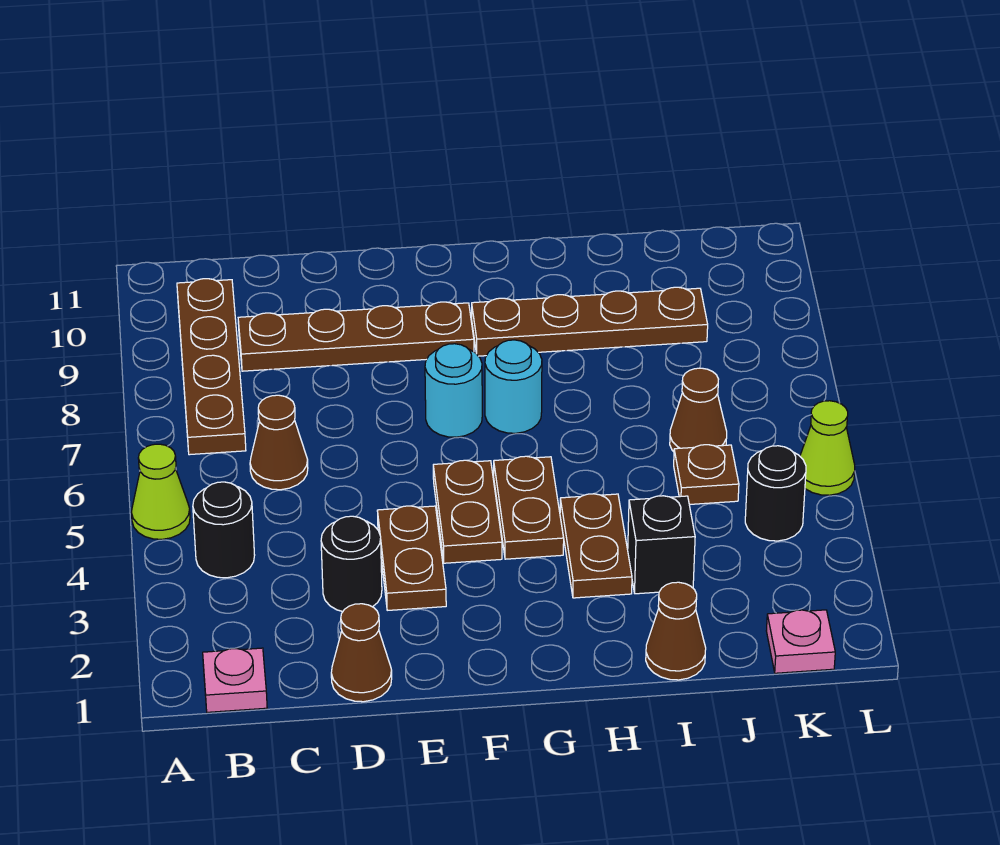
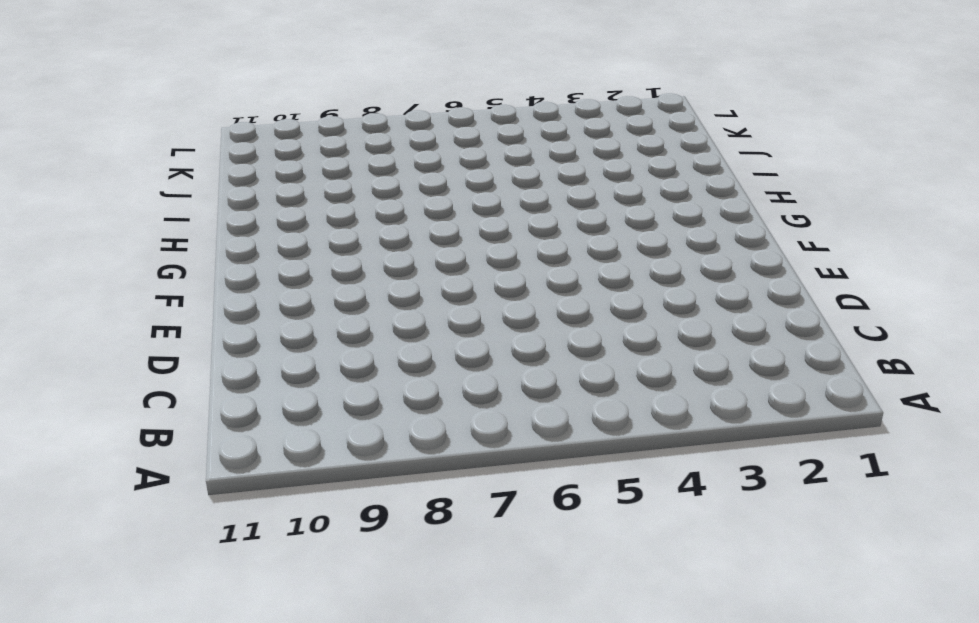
none -> lime 1x1 cone [131,444,190,539]
none -> pink 1x1 plate [203,648,267,712]
none -> black 1x1 round brick [193,482,255,578]

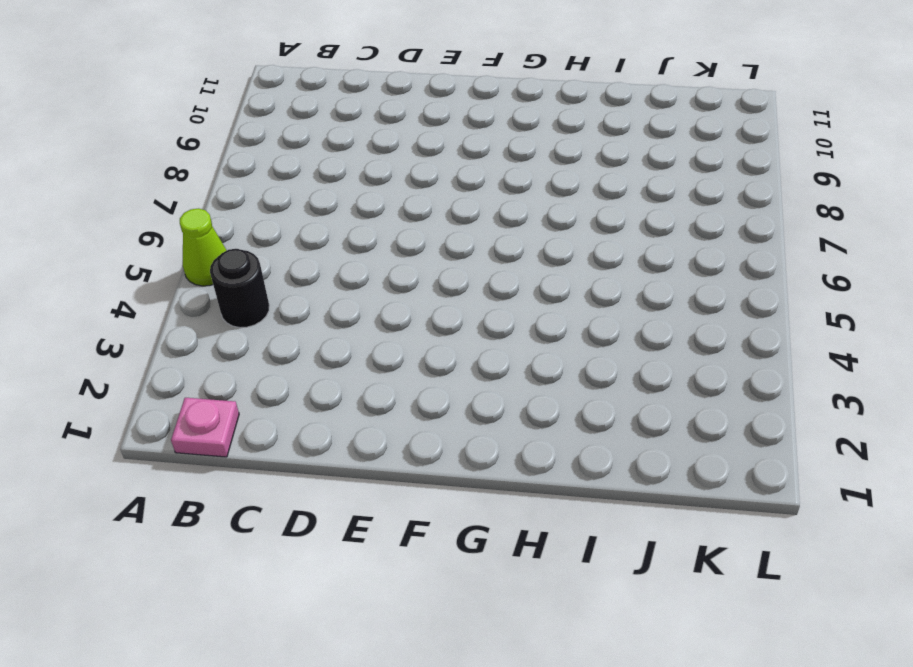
none -> brown 1x4 plate [177,279,246,455]
none -> brown 1x1 cone [250,395,308,490]
none -> brown 1x4 plate [238,302,474,371]

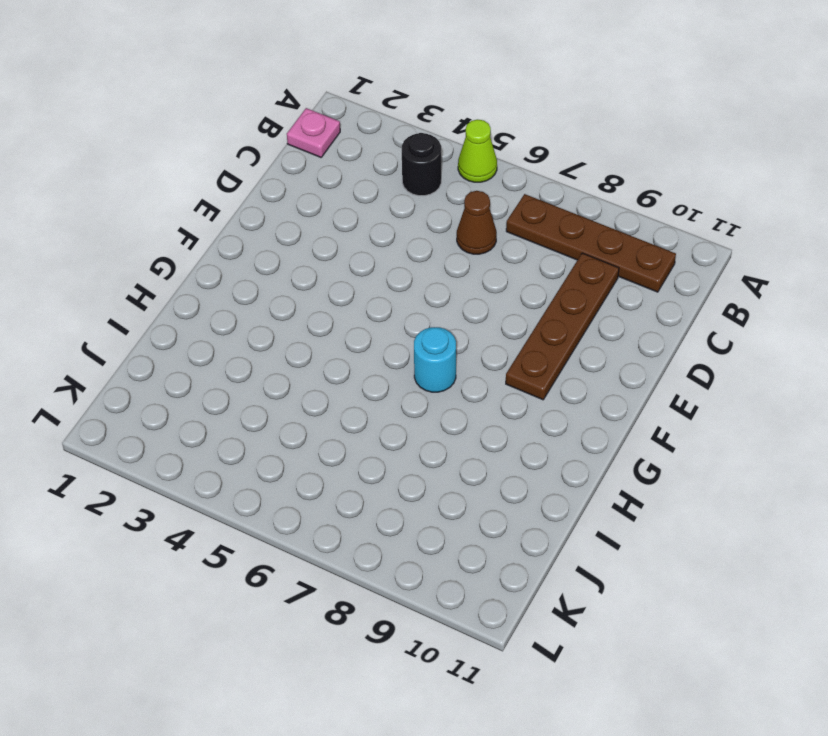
none -> brown 1x1 cone [331,604,392,702]
none -> black 1x1 round brick [321,516,382,612]
none -> brown 1x2 plate [377,506,446,610]

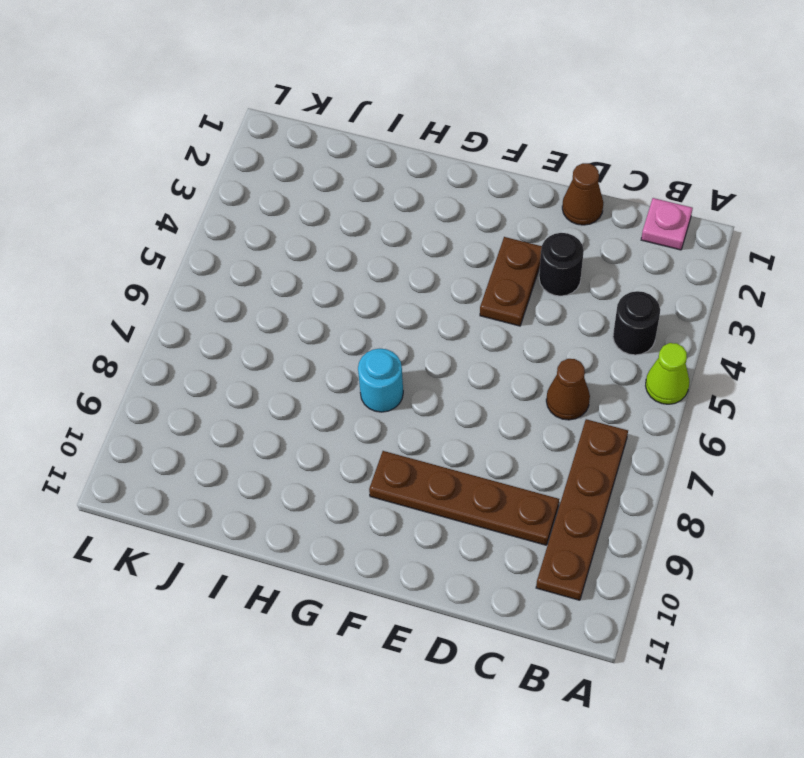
none -> brown 1x2 plate [433,460,502,563]
none -> cyan 1x1 round brick [425,344,482,437]
none -> brown 1x2 plate [494,456,564,559]

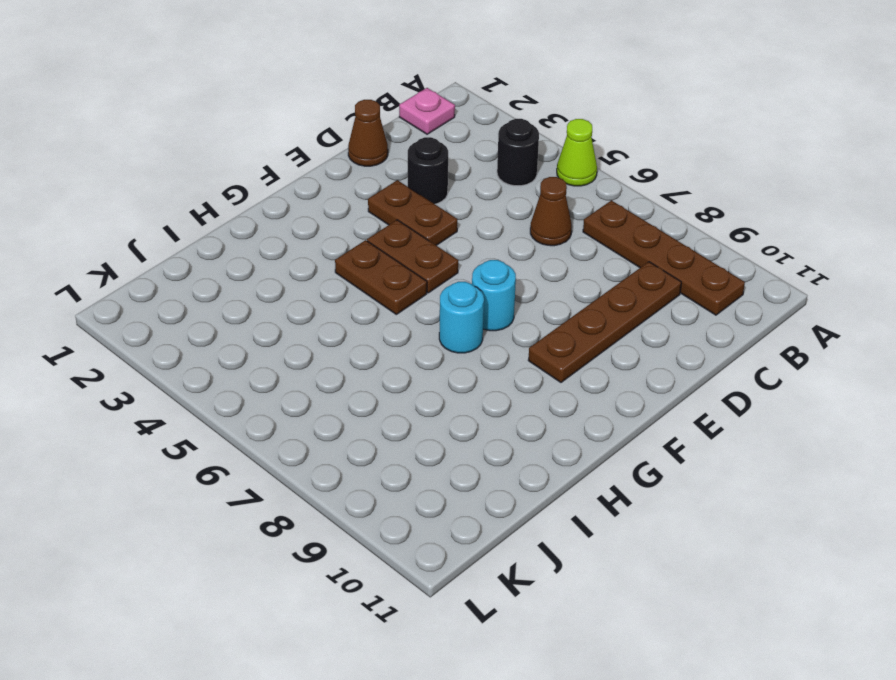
none -> brown 1x4 plate [472,287,708,356]
none -> brown 1x2 plate [560,494,632,598]
none -> brown 1x1 cone [646,582,706,680]

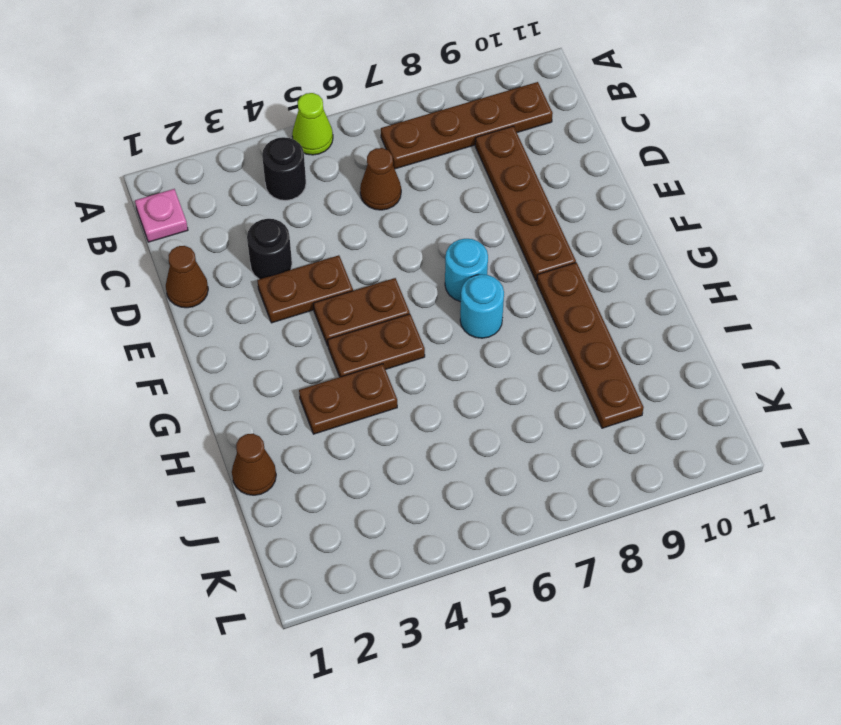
none -> black 1x1 brick [628,496,695,594]
none -> brown 1x1 plate [674,445,739,505]
none -> brown 1x1 cone [670,368,727,452]

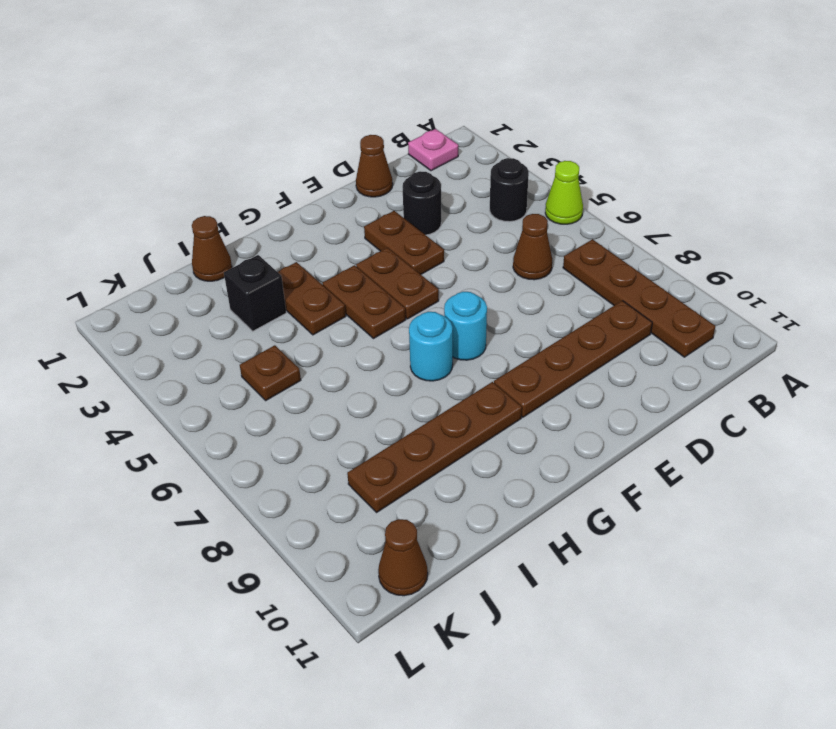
brown 1x1 cone [378,519,428,596] -> brown 1x1 cone moved to [670,368,727,452]
none -> pink 1x1 plate [766,610,835,673]
none -> black 1x1 round brick [745,446,806,541]
none -> lime 1x1 cone [800,401,855,495]

